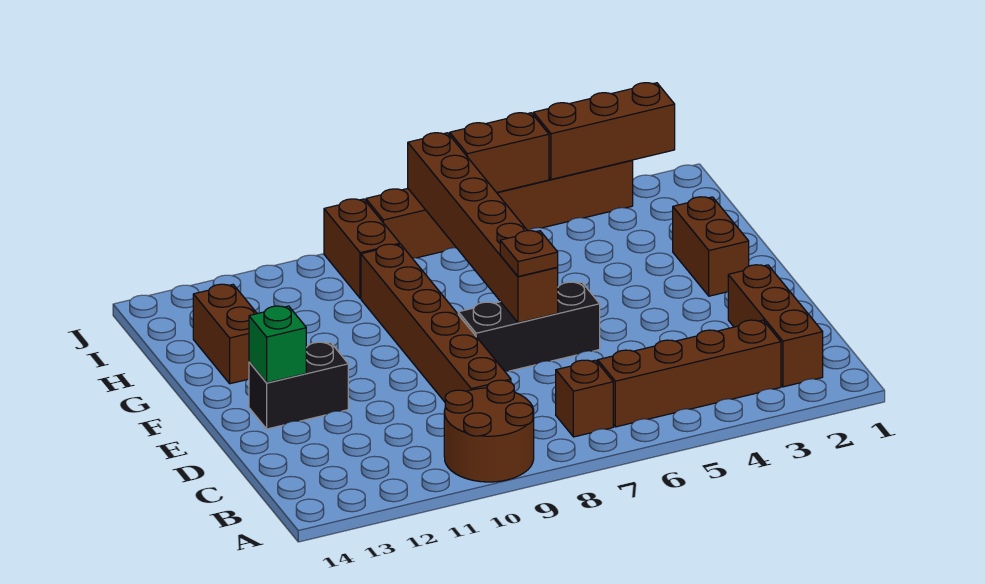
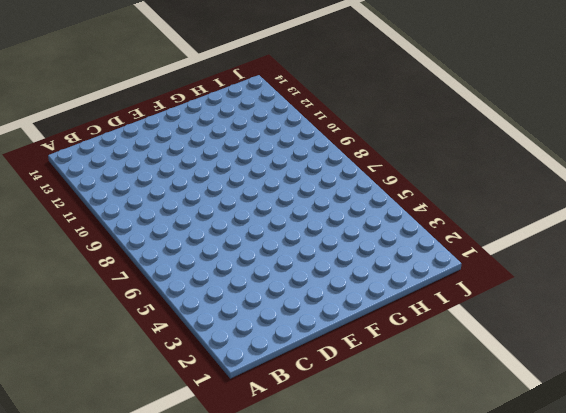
none -> brown 2x2 round brick [444,380,534,482]
none -> brown 1x3 brick [728,265,823,387]
none -> brown 1x4 brick [598,320,781,427]

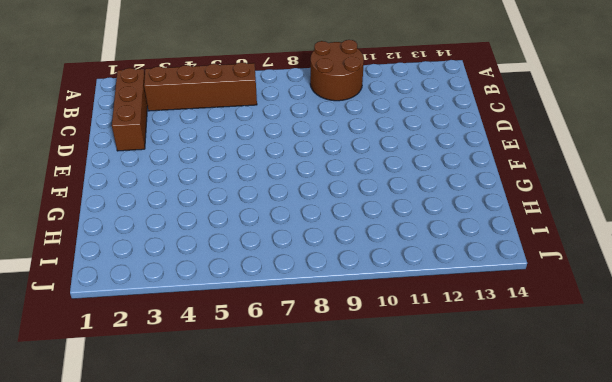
none -> brown 1x1 brick [556,360,613,437]
none -> brown 1x6 brick [361,244,511,402]
none -> black 1x3 brick [458,282,600,371]

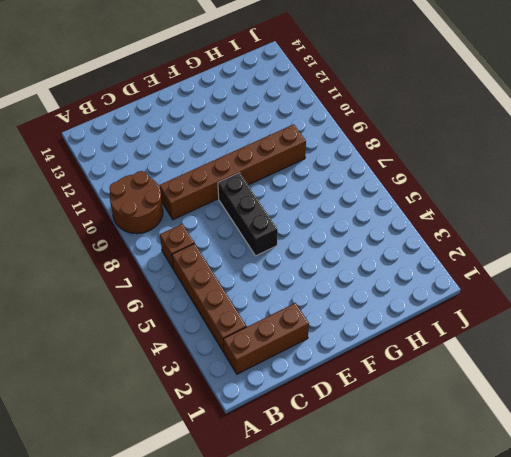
none -> black 1x2 brick [249,342,348,429]
none -> brown 1x2 brick [673,197,749,296]
none -> brown 1x2 brick [193,284,257,384]

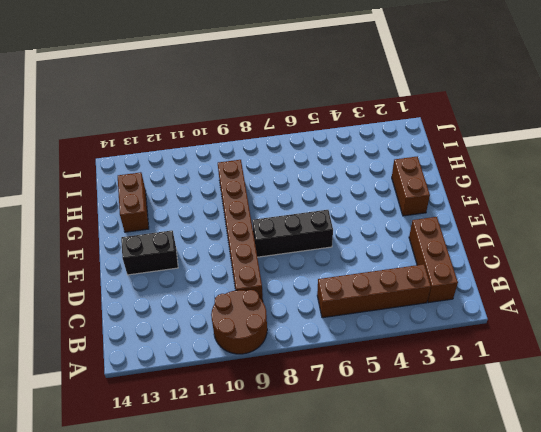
none -> brown 1x1 brick [556,360,613,437]
none -> brown 1x2 brick [324,199,400,298]
none -> brown 1x6 brick [366,160,633,258]

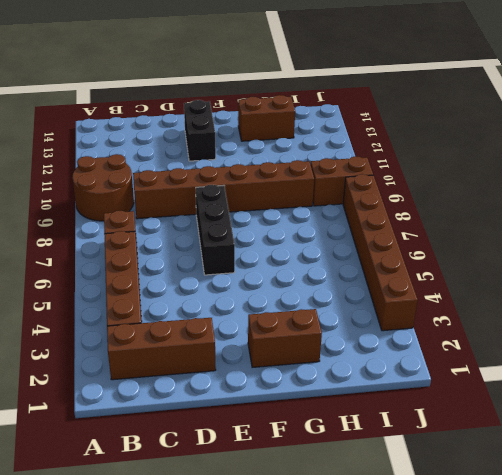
none -> brown 1x6 brick [408,133,558,323]
none -> green 1x1 brick [249,306,306,383]
none -> brown 1x3 brick [533,83,675,179]

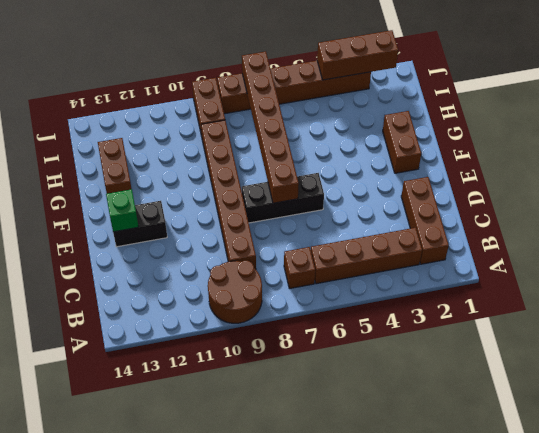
none -> brown 1x2 brick [450,113,549,192]
none -> brown 1x1 plate [500,231,558,277]

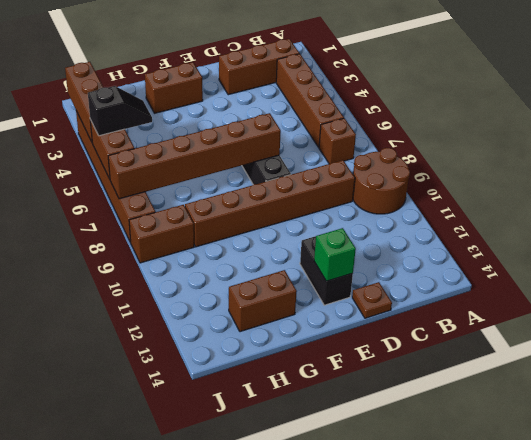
brown 1x1 plate [352,282,392,318] -> brown 1x1 plate moved to [500,231,558,277]
black 1x2 slope [88,86,152,136] -> none

